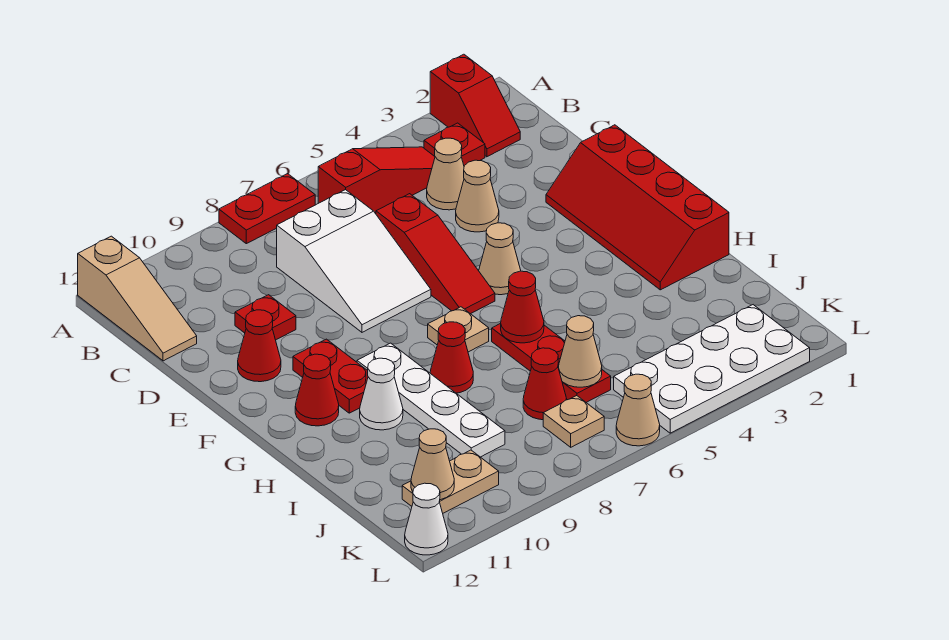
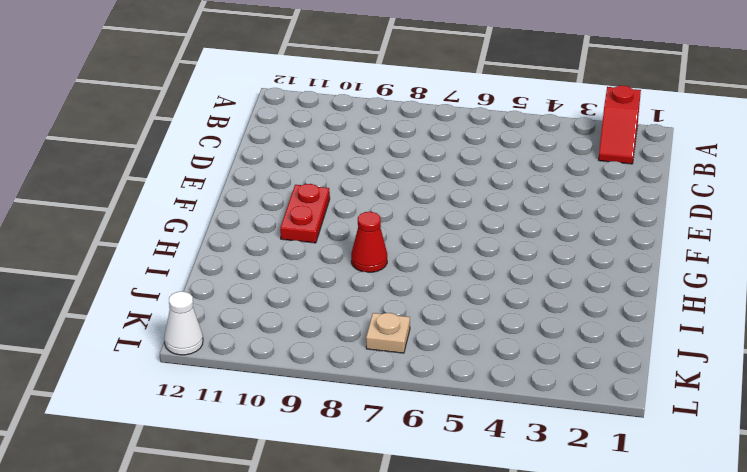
none -> red 1x2 plate [219,174,315,244]
none -> tan 1x3 slope [78,236,197,361]
none -> red 1x1 plate [424,123,485,166]

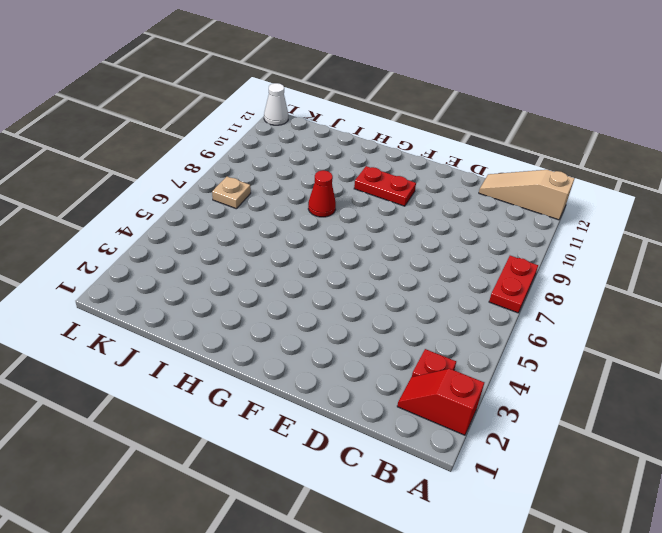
none -> red 1x3 slope [318,147,435,214]
none -> tan 1x1 cone [427,138,464,210]
none -> white 2x3 slope [277,190,431,332]

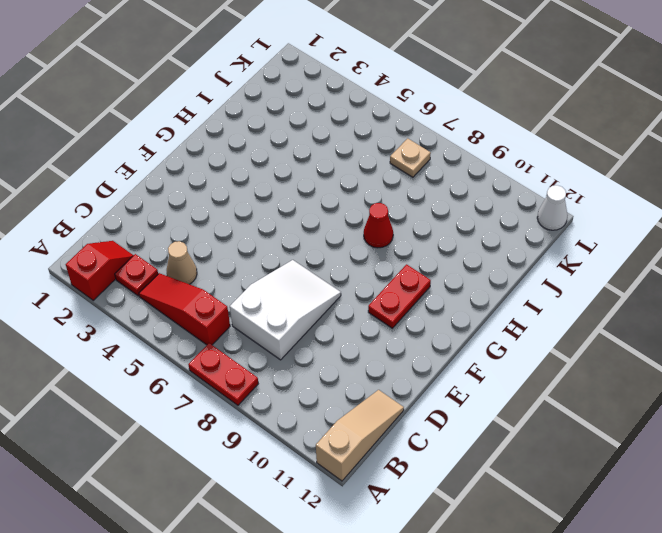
none -> tan 1x1 cone [456,160,499,232]
none -> red 1x3 slope [376,194,495,314]
none -> red 1x1 plate [235,295,296,340]

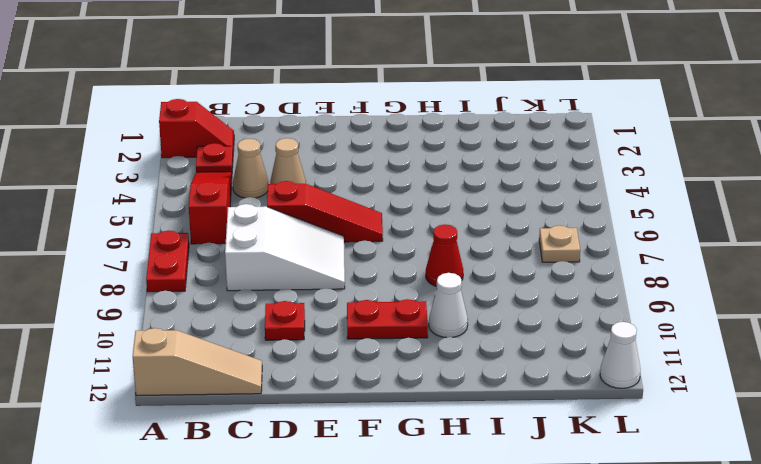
none -> red 2x4 slope [546,125,729,290]
none -> red 1x1 cone [238,310,281,382]
none -> tan 1x1 cone [479,223,521,295]

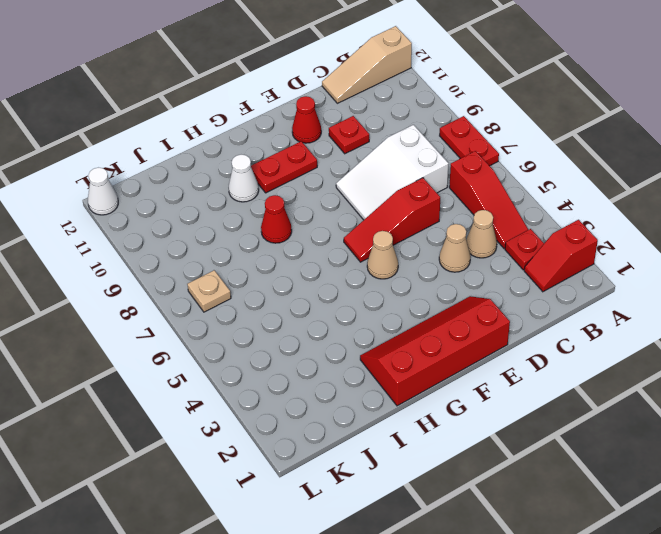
none -> tan 1x1 plate [428,307,489,352]
none -> white 1x4 plate [357,343,505,457]
none -> red 1x1 cone [295,354,339,426]

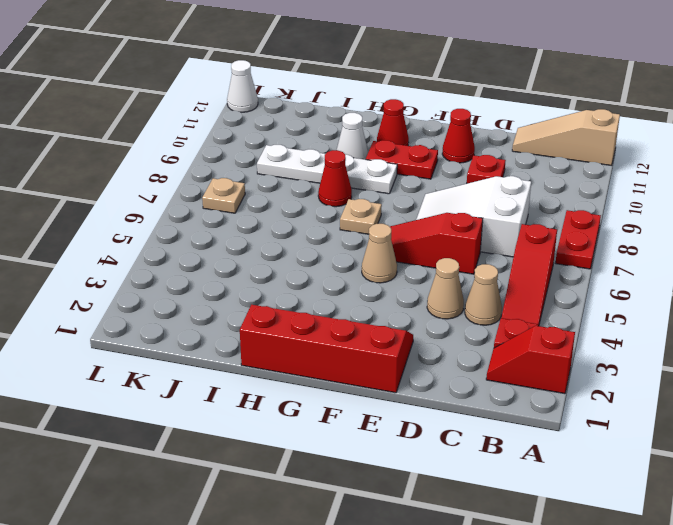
none -> red 1x3 plate [492,323,611,402]
none -> red 1x1 cone [523,348,567,420]
none -> white 2x4 plate [614,305,810,433]

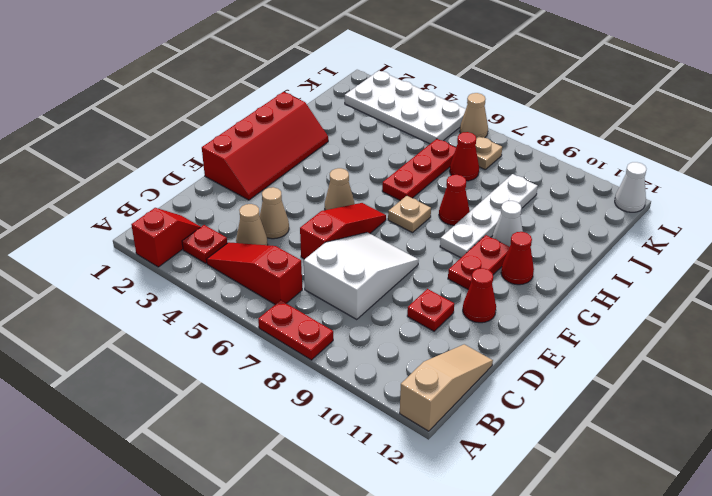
none -> tan 1x2 plate [402,450,499,513]
none -> red 1x1 cone [501,271,544,343]
none -> tan 1x1 cone [558,316,602,387]

